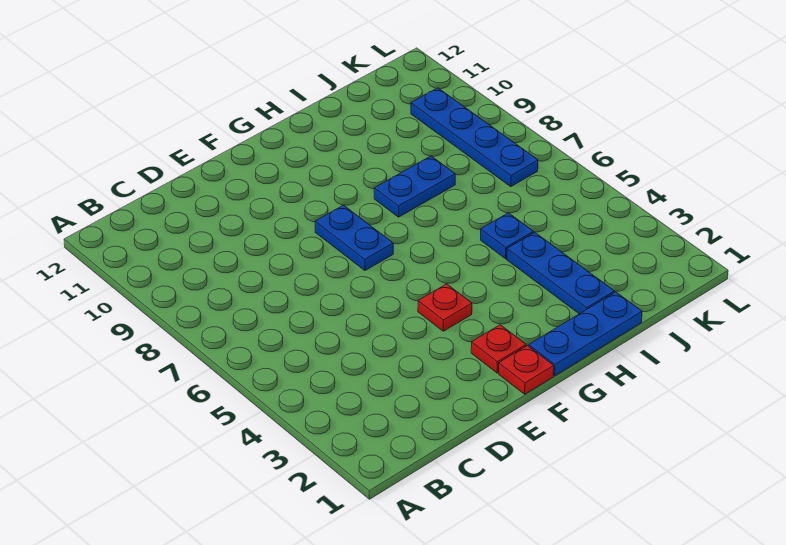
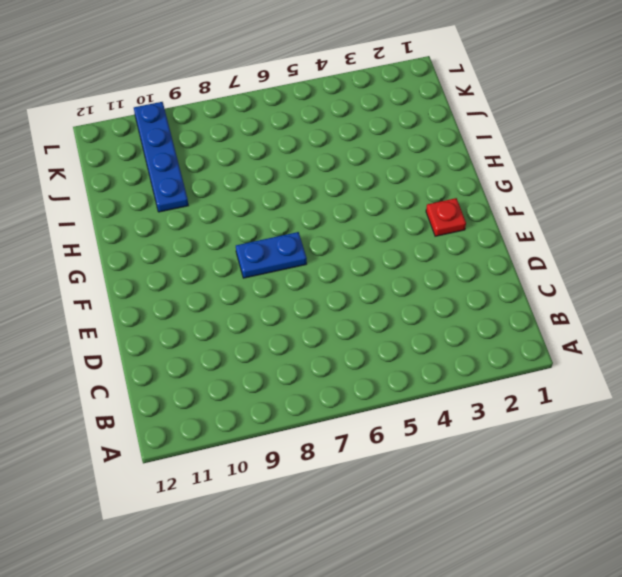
blue 1x4 plate [134,102,188,212] -> blue 1x4 plate turned to [411,88,538,186]
none -> red 1x1 plate [499,346,554,394]
none -> red 1x1 plate [418,284,472,331]

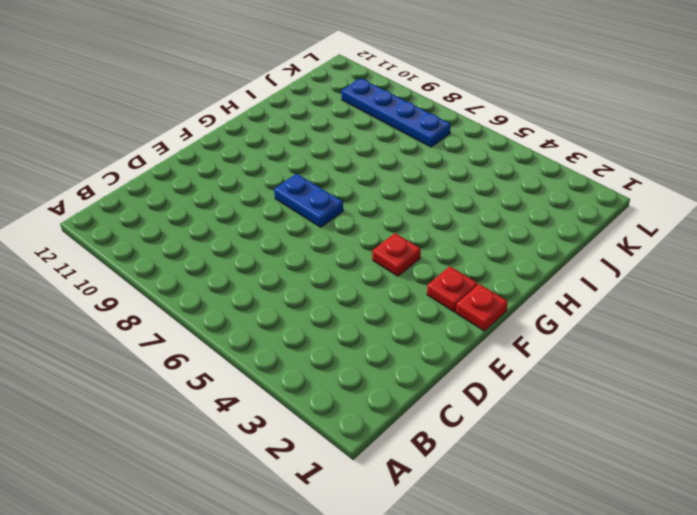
none -> blue 1x3 plate [529,292,642,376]
none -> blue 1x2 plate [374,156,455,217]

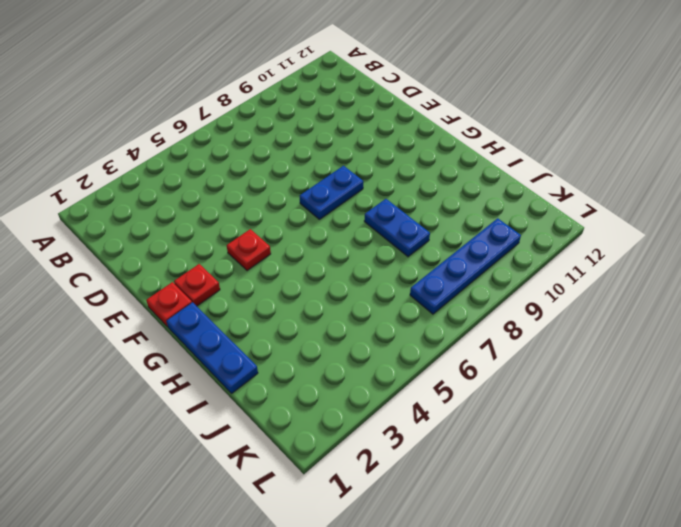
none -> blue 1x3 plate [507,232,614,314]
none -> blue 1x1 plate [481,213,533,259]

